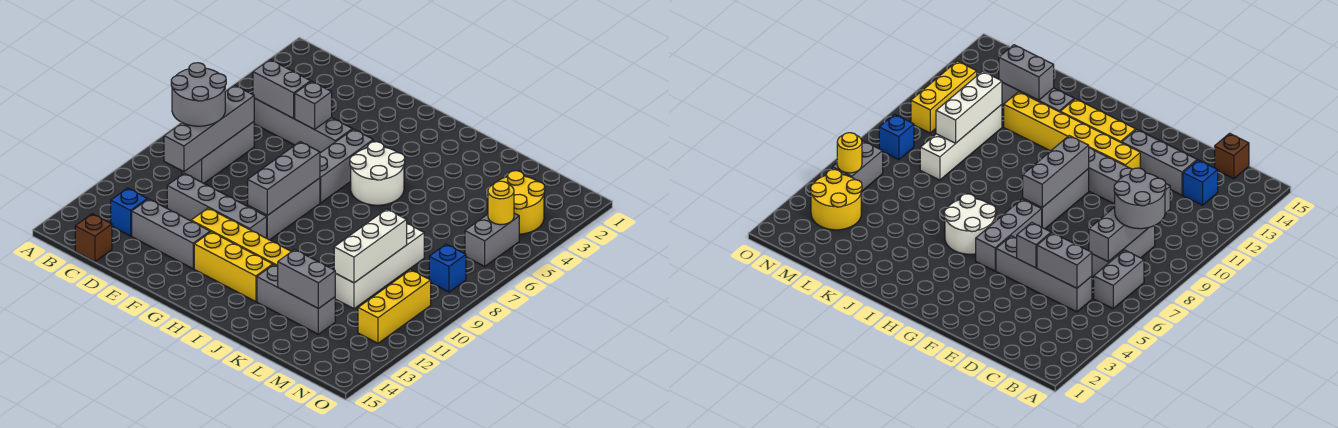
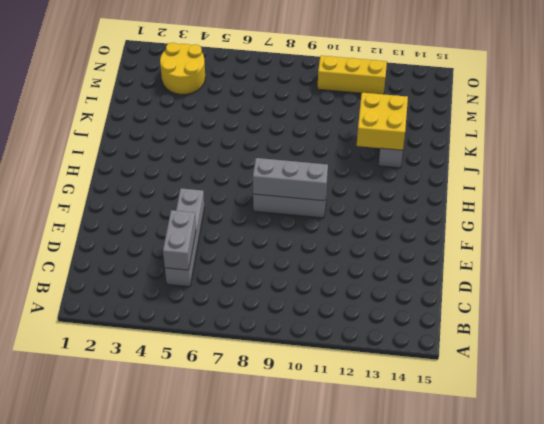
yellow 2x2 brick [357,93,408,150] -> grey 1x2 brick [278,249,336,309]
none -> grey 1x2 brick [1094,250,1144,308]
none -> grey 1x3 brick [182,122,254,183]
none -> blue 1x1 brick [111,188,148,236]

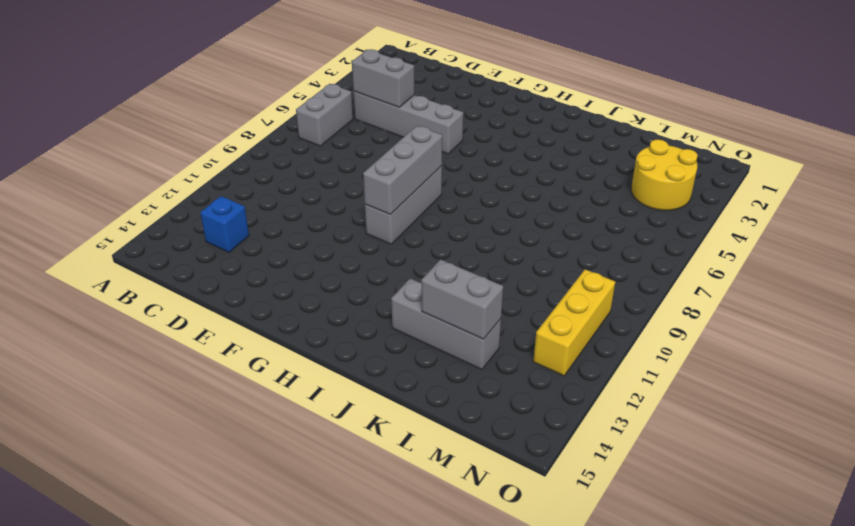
none -> grey 1x3 brick [182,122,254,183]
none -> brown 1x1 brick [75,214,112,262]
none -> grey 1x4 brick [167,173,267,238]

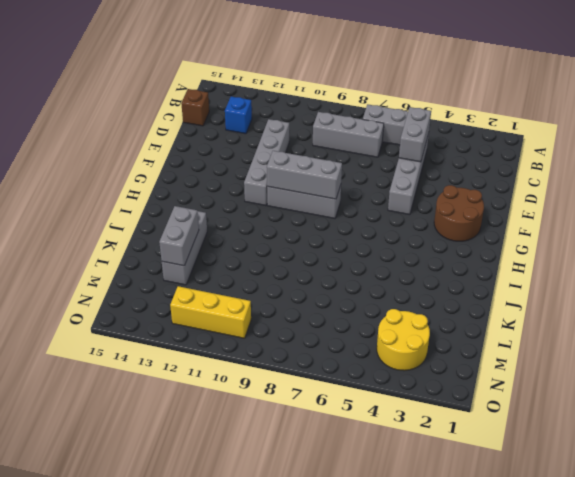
brown 2x2 round brick [434,185,484,241] -> none
none -> grey 1x3 brick [132,199,210,269]
none -> yellow 1x6 brick [191,208,291,266]
none -> grey 1x3 brick [320,129,373,203]

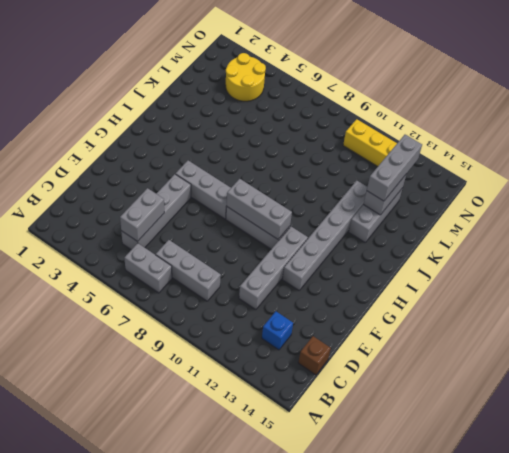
grey 1x6 brick [282,181,367,290] -> yellow 1x6 brick [191,208,291,266]
grey 1x3 brick [367,135,422,201] -> grey 1x3 brick moved to [132,199,210,269]
none -> yellow 1x3 brick [194,232,273,302]
none -> white 2x2 round brick [350,142,405,205]
none -> white 1x4 brick [335,224,424,309]

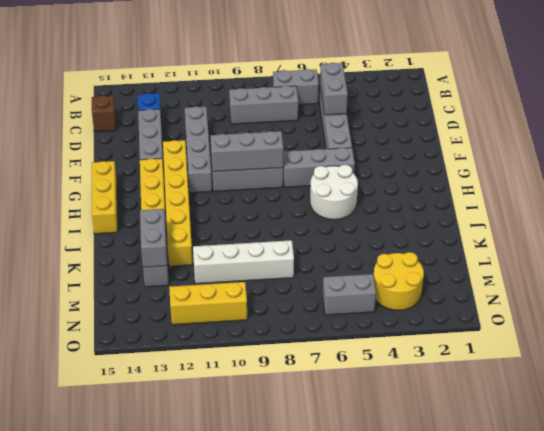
yellow 1x3 brick [92,161,118,234] -> none
none -> blue 1x1 brick [429,244,466,292]
none -> grey 1x4 brick [164,85,254,172]
none -> grey 1x1 brick [295,81,332,129]

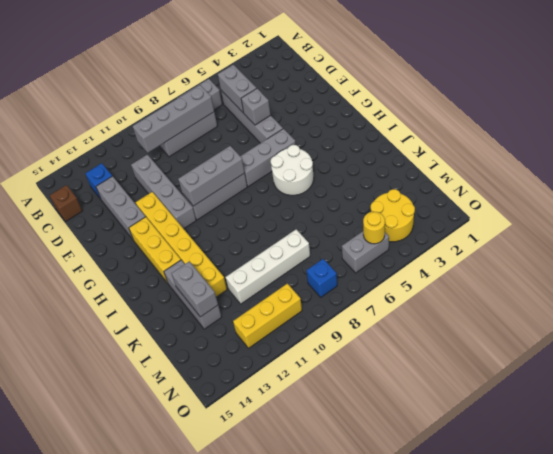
none -> white 1x3 brick [334,209,407,283]
none -> grey 2x2 round brick [171,63,226,126]

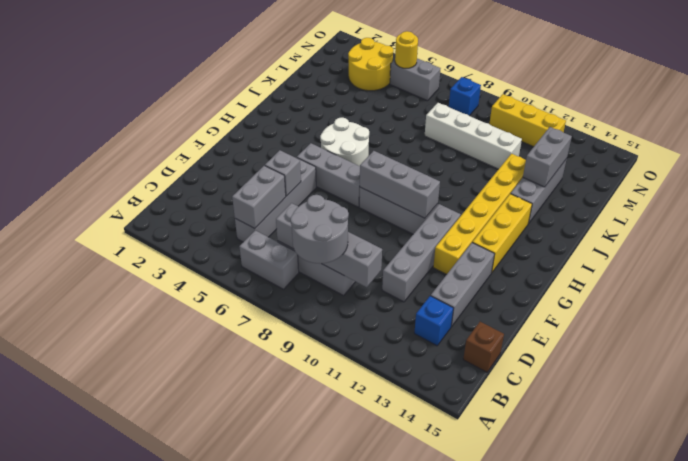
none -> white 1x3 brick [334,209,407,283]

